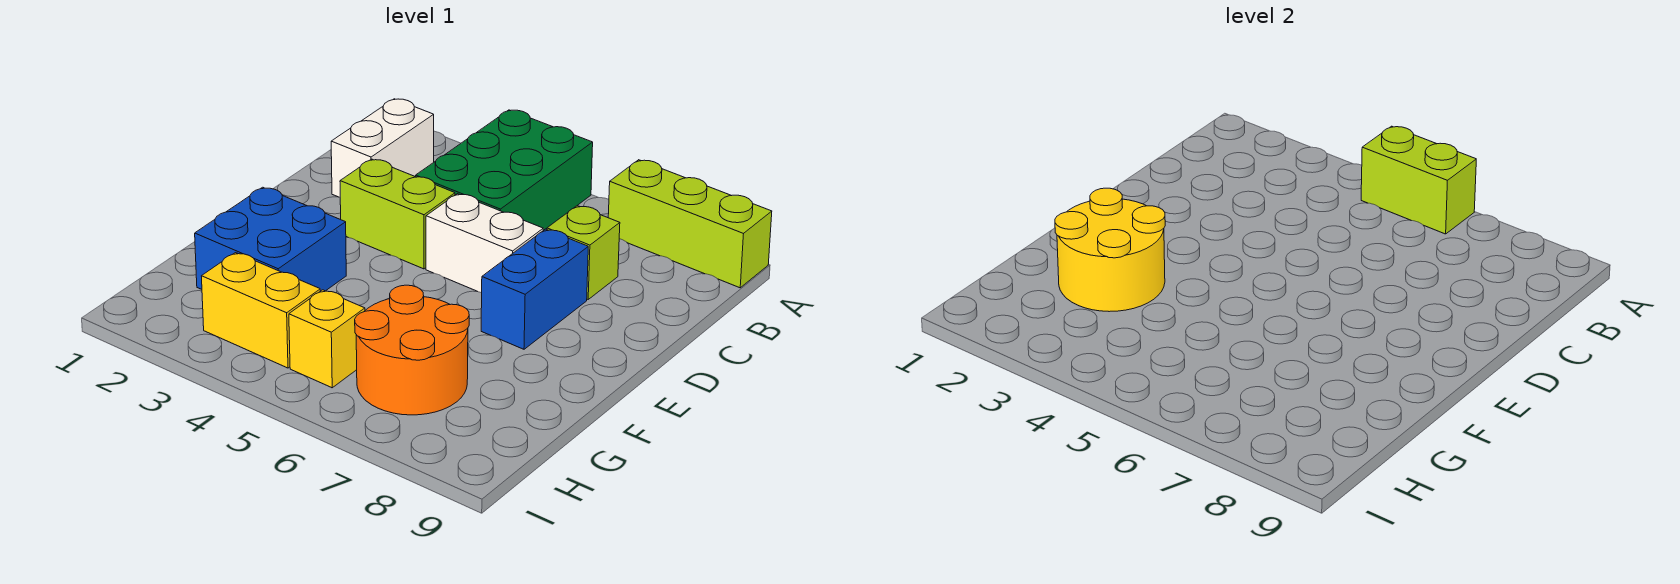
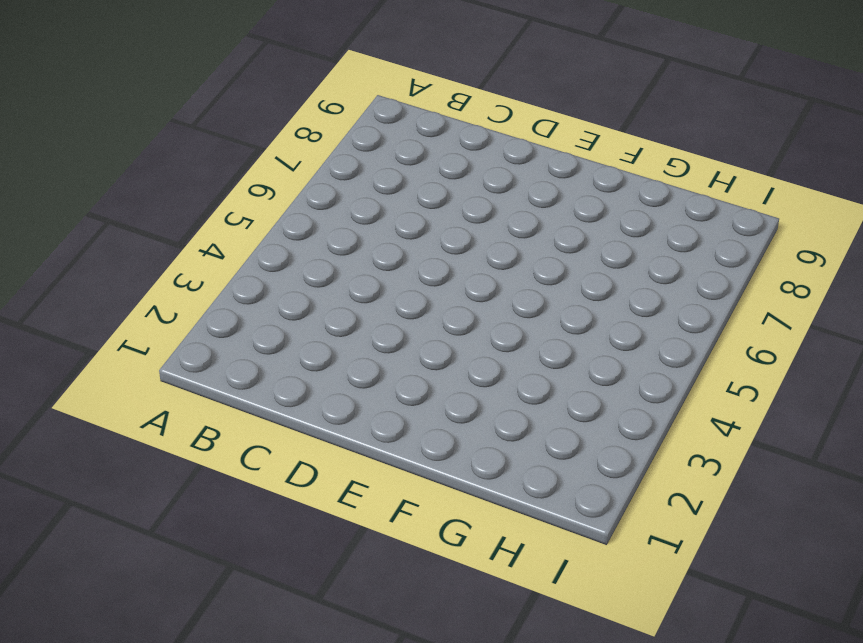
none -> green 2x3 brick [416,110,593,230]
none -> lime 1x3 brick [608,160,772,288]
none -> white 1x2 brick [331,99,434,197]

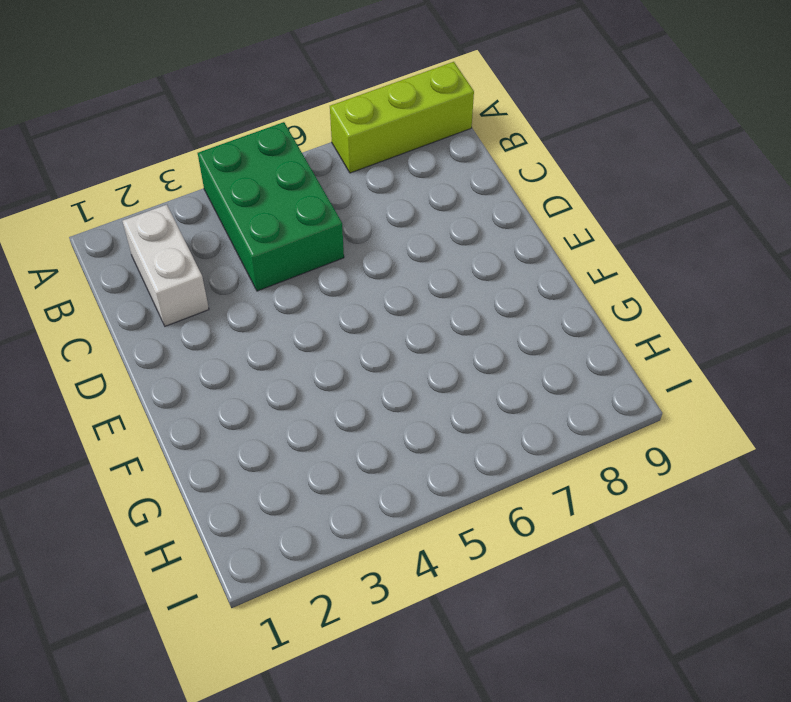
none -> lime 1x1 brick [547,206,620,299]
none -> lime 1x2 brick [340,159,455,269]
none -> white 1x2 brick [426,194,543,293]

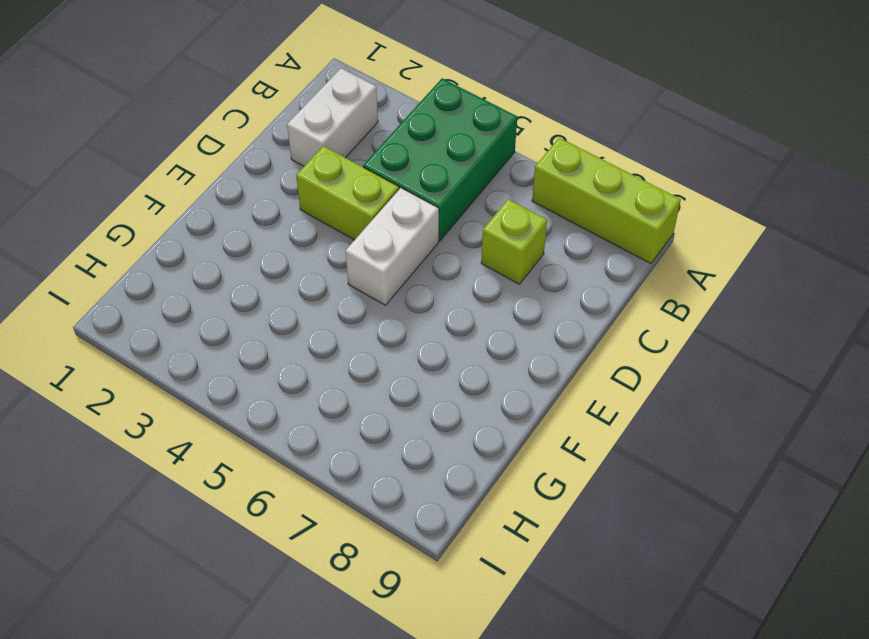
white 1x2 brick [345,188,439,305] -> white 1x2 brick turned to [426,194,543,293]
none -> blue 1x2 brick [481,229,588,349]
none -> blue 2x2 brick [195,187,346,291]
none -> orange 2x2 round brick [355,285,469,415]

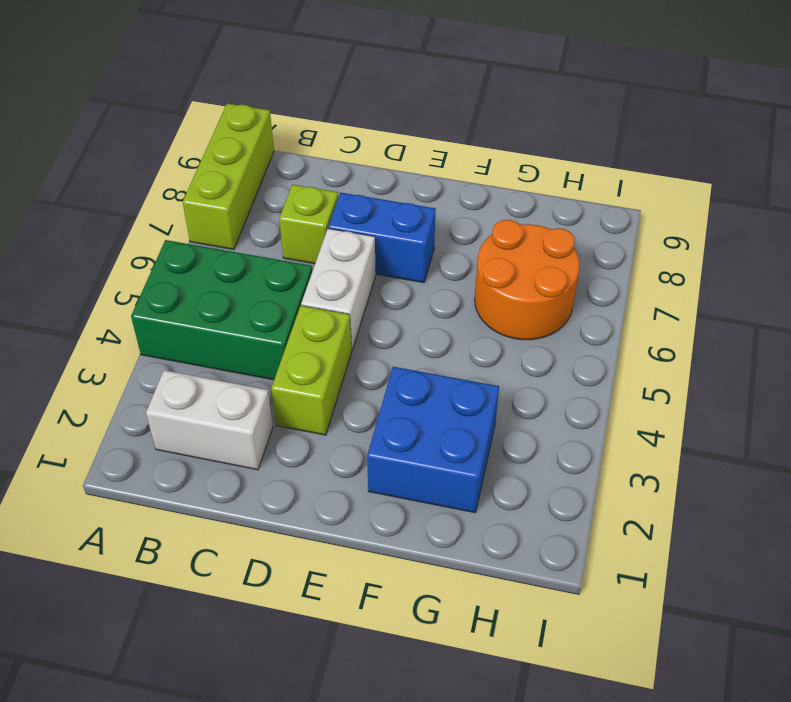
none -> yellow 1x2 brick [202,253,320,368]
none -> yellow 1x1 brick [289,290,365,388]
none -> lime 1x2 brick [1361,126,1476,234]

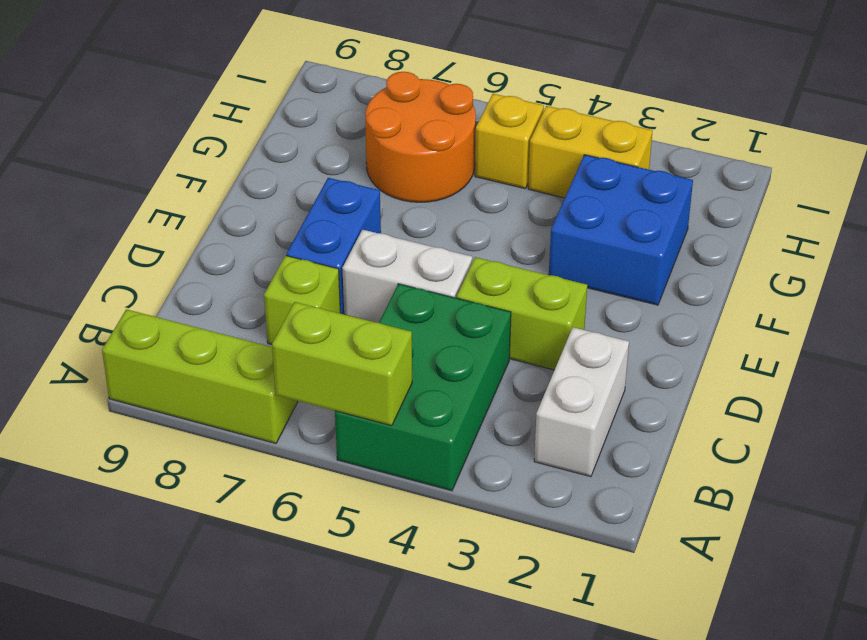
none -> yellow 2x2 round brick [1055,188,1165,312]

